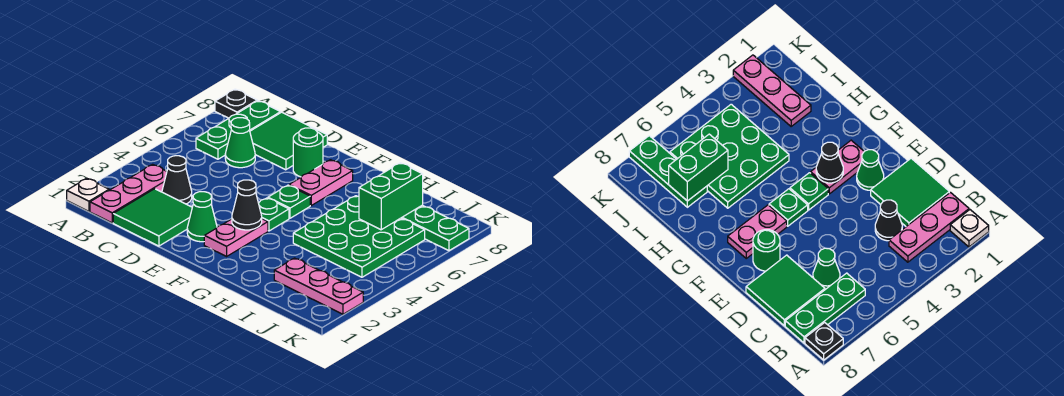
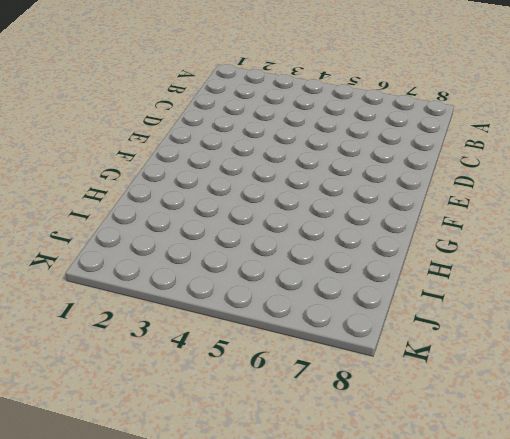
none -> white 1x1 plate [67,178,109,211]
none -> black 1x1 plate [215,89,257,118]
none -> pink 1x3 plate [90,164,167,223]

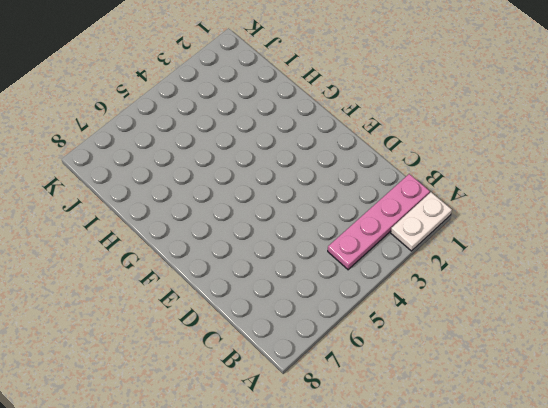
white 1x2 plate [391,192,452,251] -> white 1x1 plate [67,178,109,211]
pink 1x4 plate [328,174,430,270] -> pink 1x3 plate [90,164,167,223]
none -> black 1x1 plate [215,89,257,118]
none -> green 1x3 plate [196,101,281,159]
none -> green 2x2 tile [113,189,192,246]

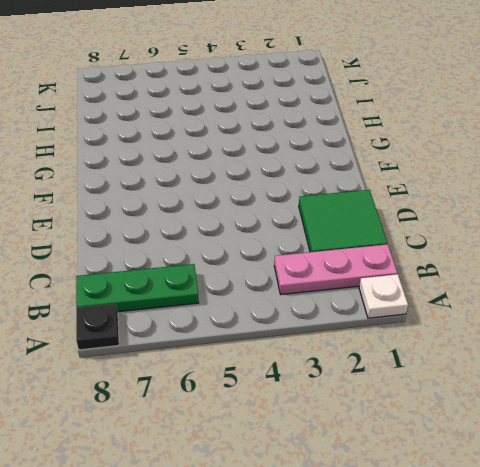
none -> black 1x1 cone [162,156,192,204]
none -> green 1x1 cone [225,118,255,168]
none -> green 2x2 tile [250,112,327,170]

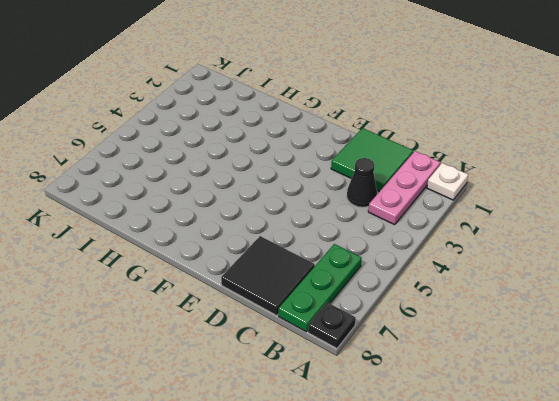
black 2x2 tile [221,236,315,316] -> green 2x2 tile [250,112,327,170]
none -> green 1x1 cone [225,118,255,168]
none -> green 1x1 cone [187,192,217,242]
none -> green 1x1 round brick [293,128,323,177]

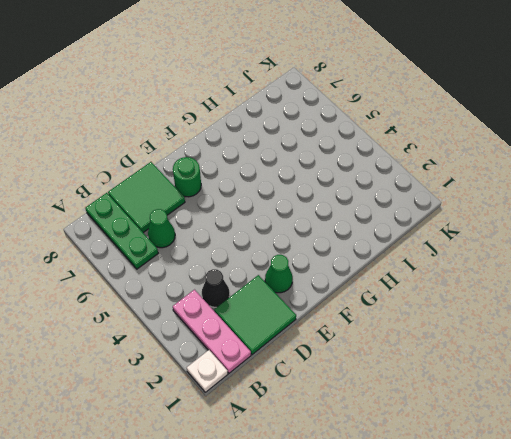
none -> black 1x1 plate [215,89,257,118]
none -> pink 1x2 plate [204,219,268,256]
none -> green 1x1 plate [259,198,289,231]

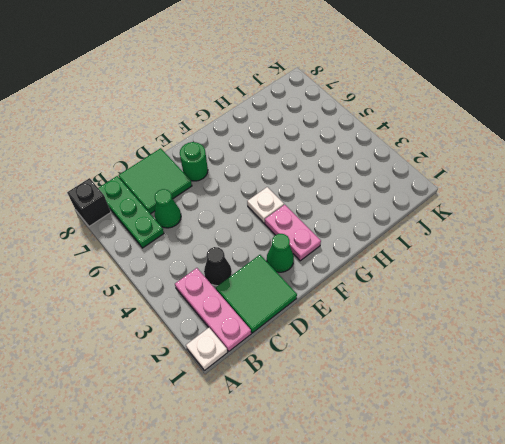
black 1x1 brick [67,178,111,226] -> black 1x1 plate [215,89,257,118]
white 1x1 plate [247,187,284,223] -> green 1x1 plate [259,198,289,231]
none -> green 1x1 plate [268,185,310,218]
none -> pink 1x2 plate [289,160,353,205]
none -> green 3x3 plate [293,196,425,277]

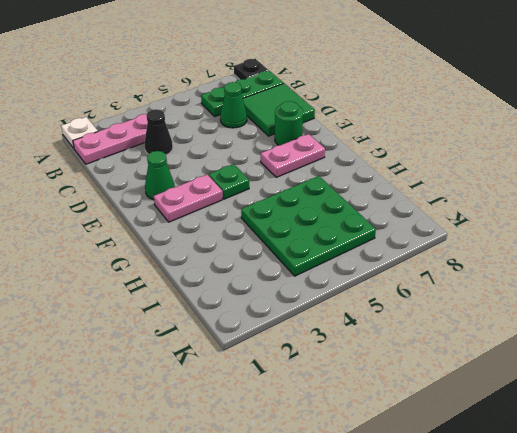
none -> green 2x2 tile [113,189,192,246]
none -> green 1x1 plate [268,185,310,218]
none -> pink 1x3 plate [274,258,363,314]

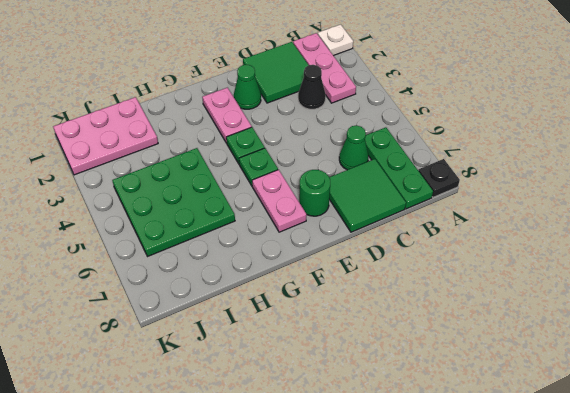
pink 2x3 plate [53,97,158,175] -> pink 1x3 plate [274,258,363,314]
none -> green 1x3 plate [402,205,469,251]
none -> black 1x1 cone [232,180,262,230]
none -> green 1x2 brick [359,163,423,230]

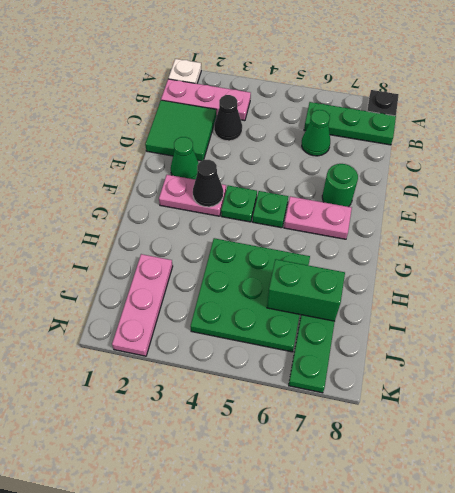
none -> green 2x2 tile [250,112,327,170]

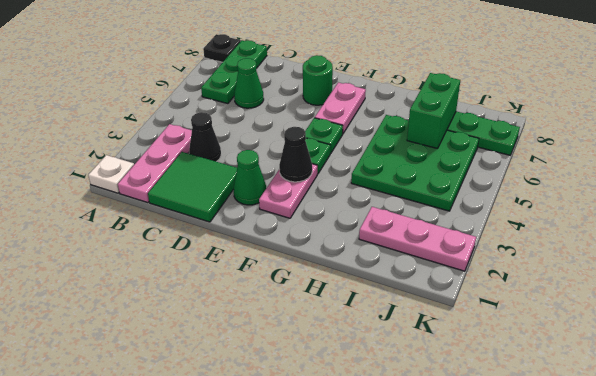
none -> green 2x2 tile [250,112,327,170]

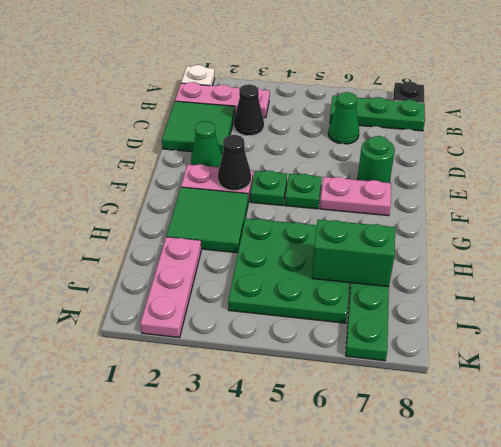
green 2x2 tile [166,187,248,253] -> green 2x2 tile moved to [250,112,327,170]

